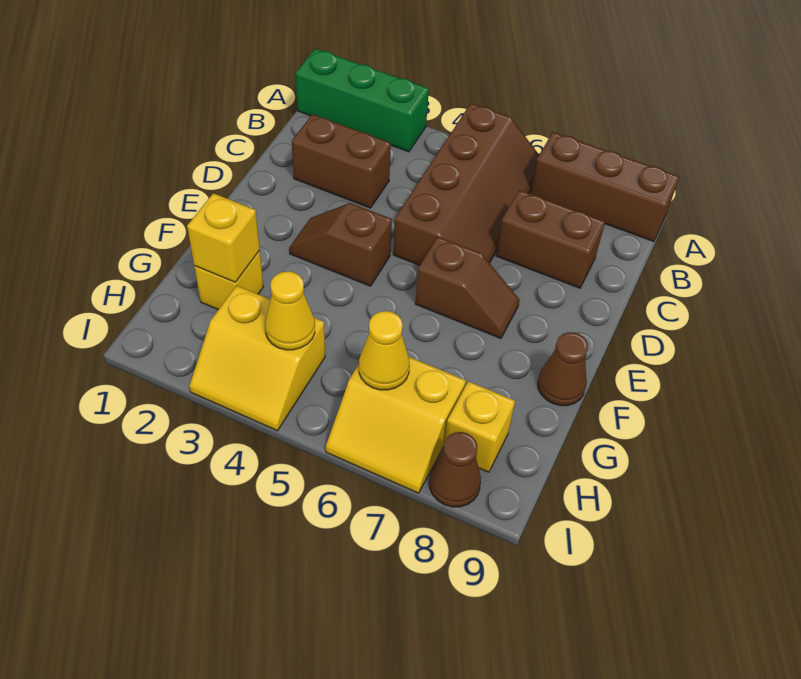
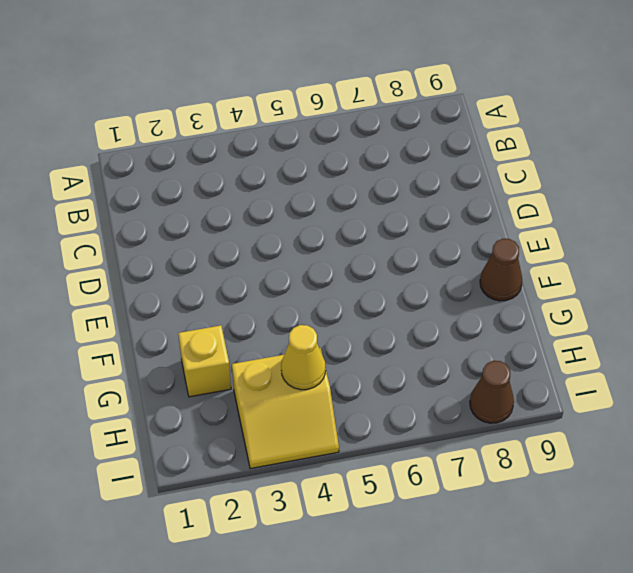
none -> green 1x3 brick [296,49,429,152]
none -> brown 2x4 slope [393,103,539,265]
none -> brown 1x3 brick [531,132,679,242]

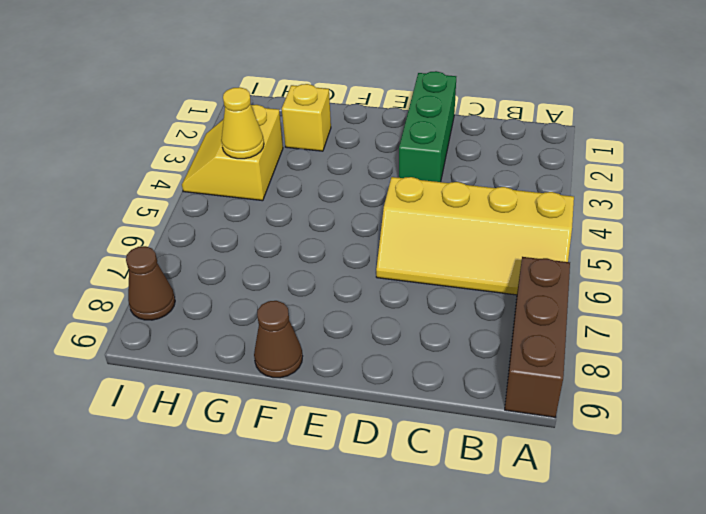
yellow 2x4 slope [376,177,574,295] -> brown 2x4 slope [393,103,539,265]
green 1x3 brick [399,71,456,182] -> green 1x3 brick moved to [296,49,429,152]
none -> brown 1x2 brick [292,114,391,208]
none -> brown 1x2 brick [496,190,605,288]
none -> brown 1x2 slope [289,203,392,286]

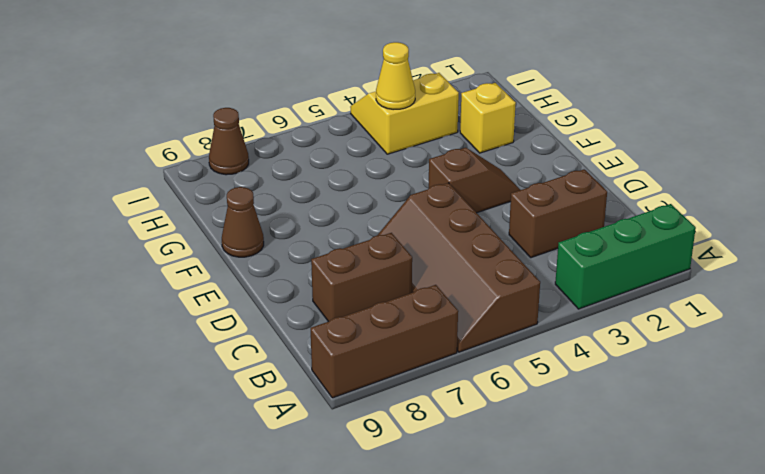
none -> brown 1x2 slope [415,237,520,338]
none -> yellow 2x2 slope [326,357,466,493]
none -> yellow 1x1 brick [445,381,515,472]

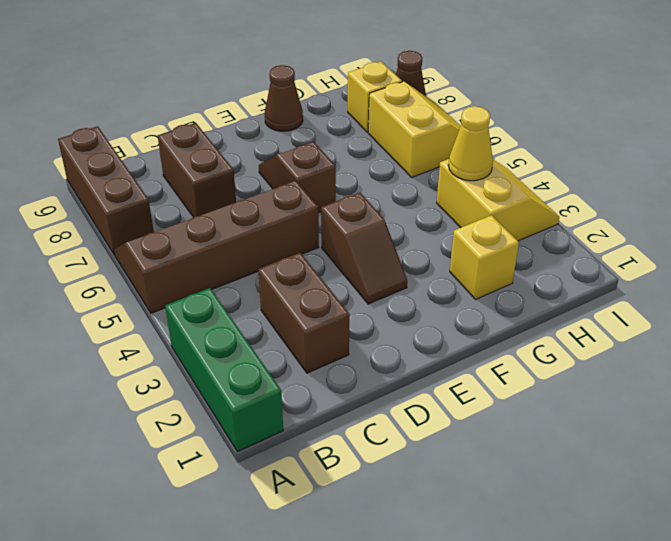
none -> yellow 1x1 brick [187,193,260,282]
none -> yellow 1x1 cone [359,311,410,390]

